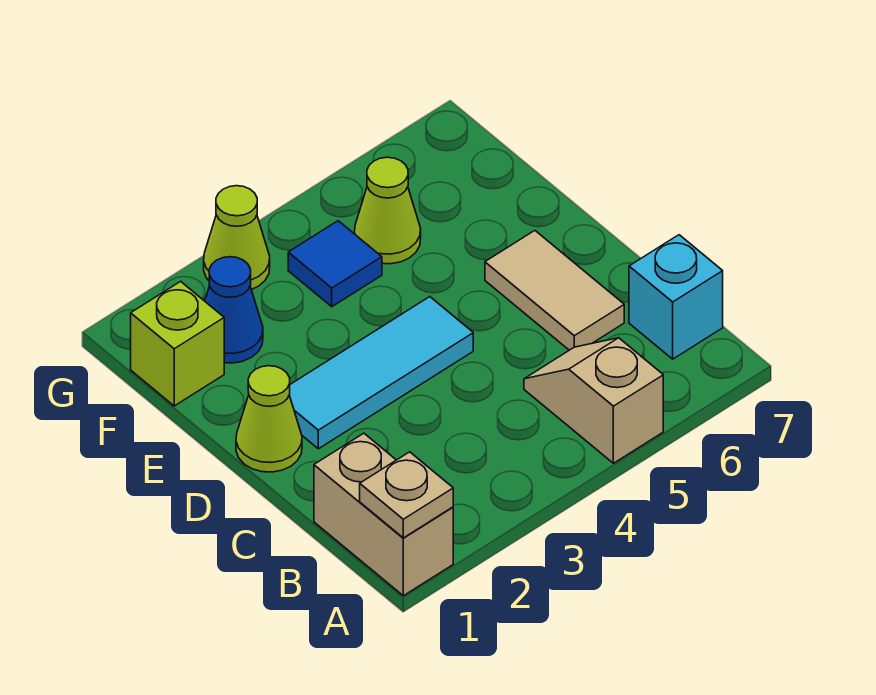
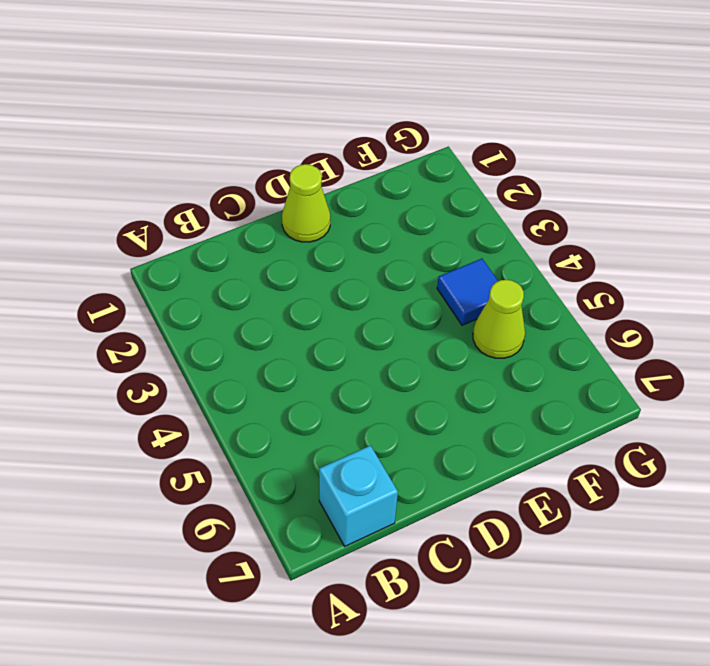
none -> tan 1x2 brick [314,433,453,596]
none -> tan 1x2 slope [524,338,663,463]
none -> tan 1x2 tile [485,231,624,350]

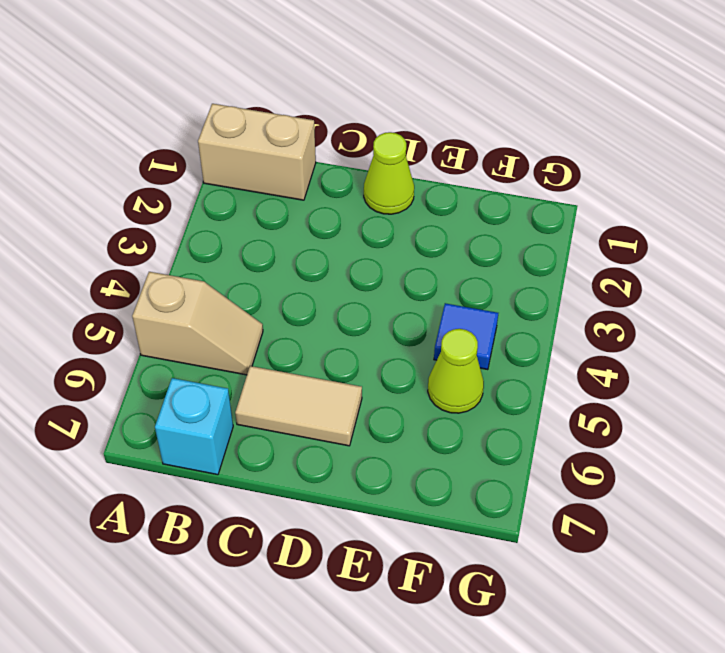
none -> cyan 1x3 tile [289,297,473,449]
none -> lime 1x1 brick [131,281,224,406]
none -> blue 1x1 cone [205,257,263,363]

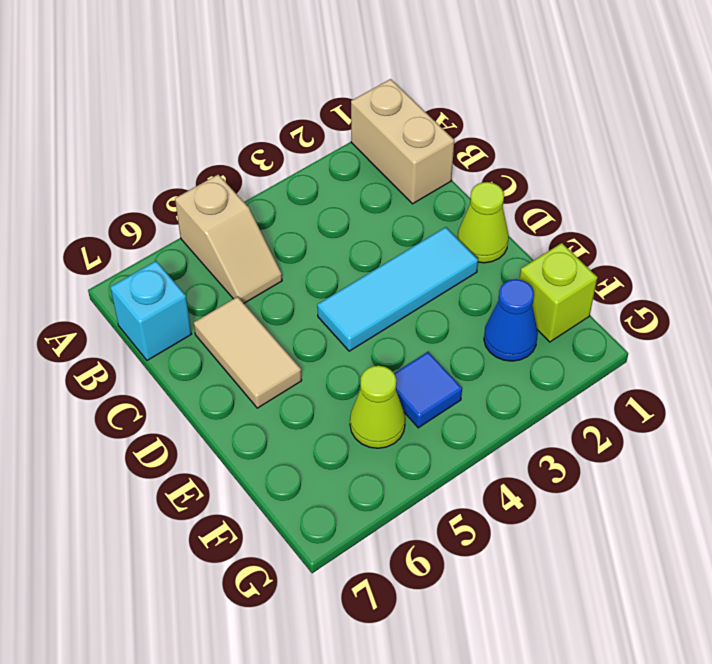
none -> lime 1x1 cone [204,186,270,289]
none -> tan 1x1 plate [360,452,453,538]

